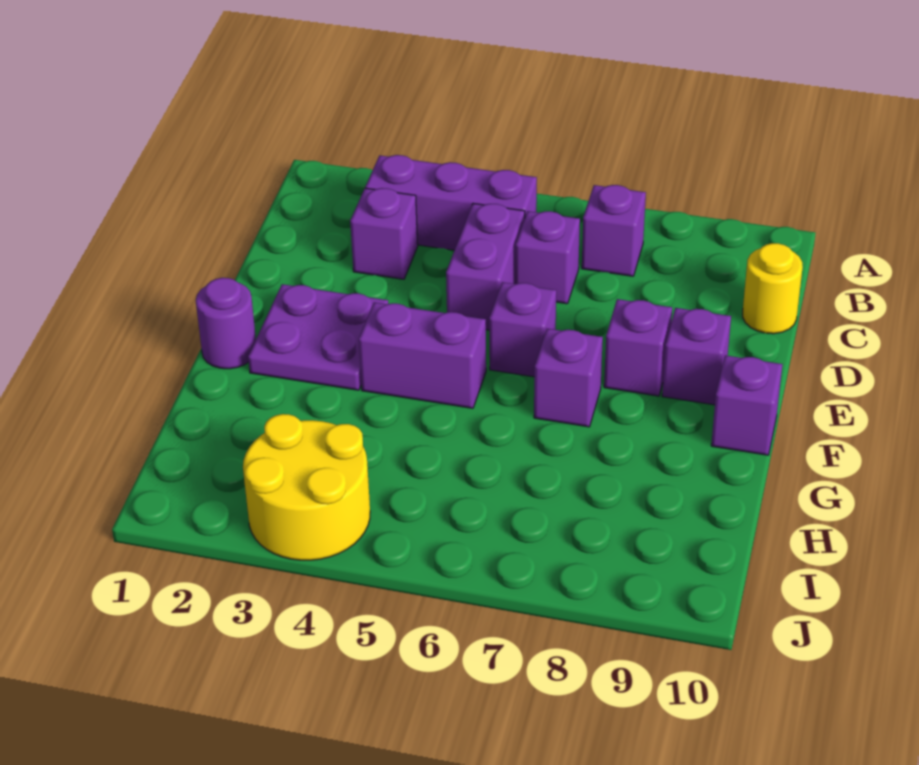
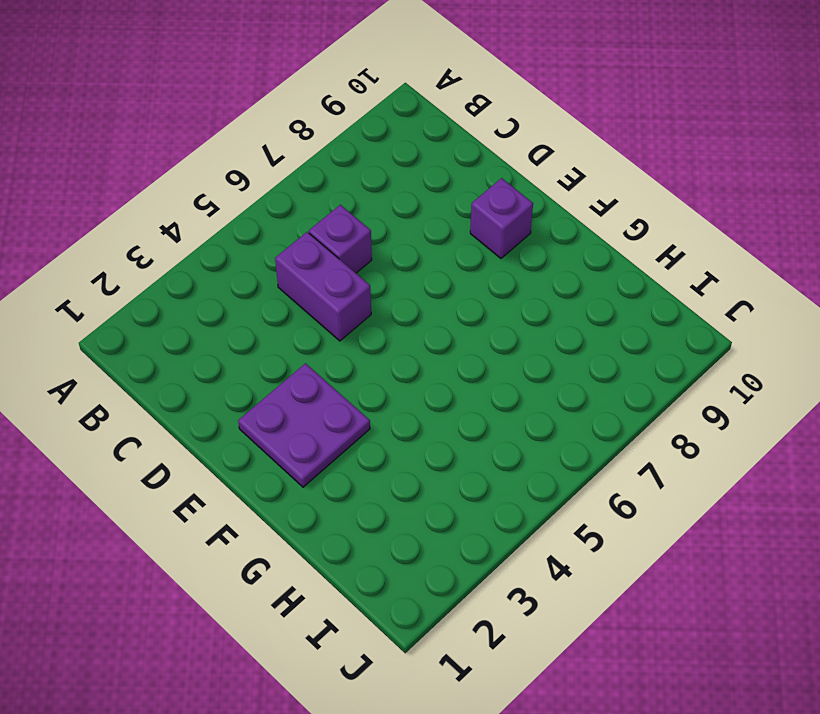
none -> purple 1x3 brick [365,155,537,250]
none -> purple 1x1 brick [582,185,646,276]
none -> purple 1x1 brick [350,188,418,279]

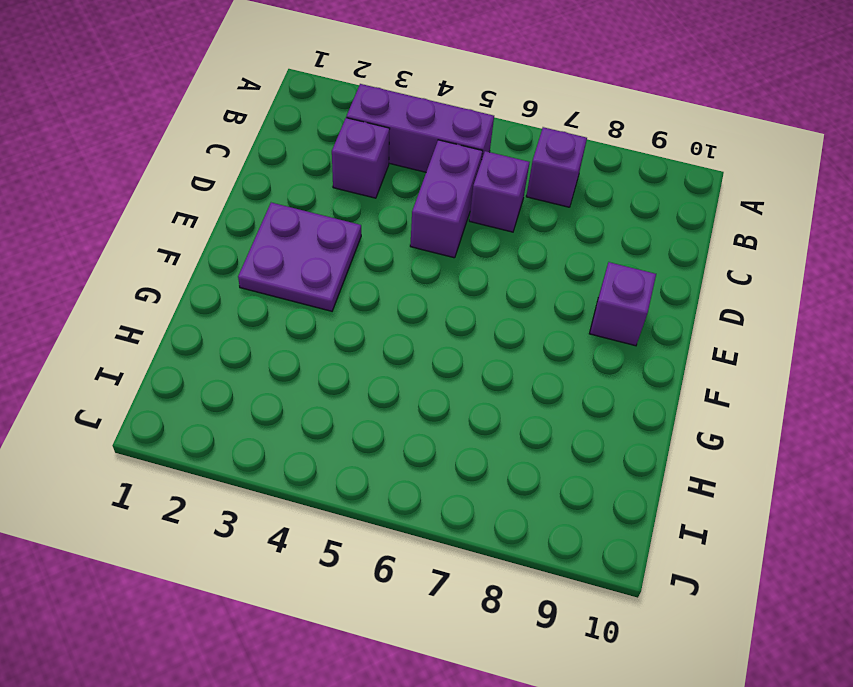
none -> yellow 1x1 round brick [743,243,803,334]
none -> purple 1x1 brick [489,282,556,377]
none -> purple 1x1 brick [604,299,672,396]

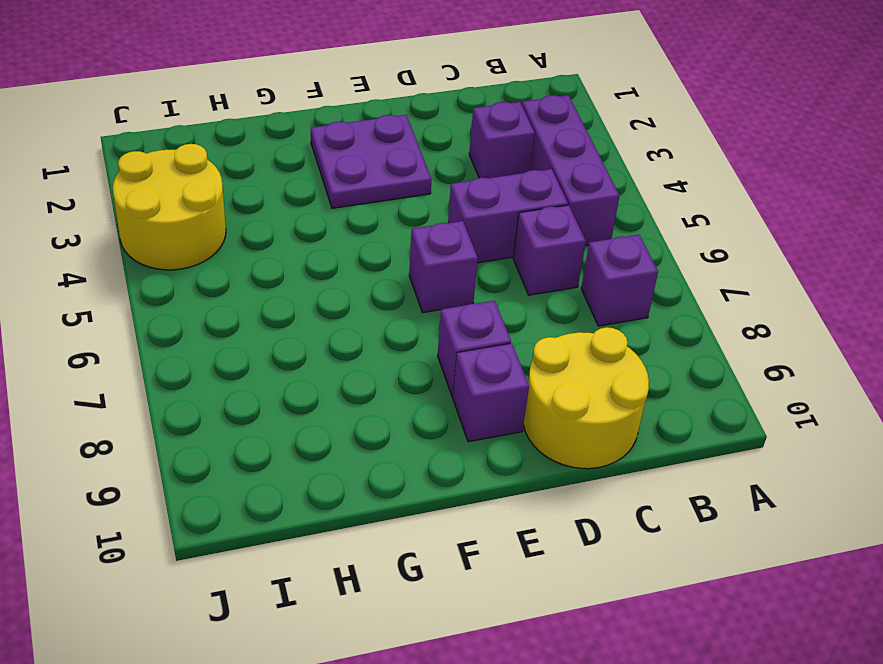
yellow 2x2 round brick [524,327,649,469] -> yellow 1x1 round brick [743,243,803,334]
none -> purple 1x1 round brick [196,278,256,369]
none -> purple 1x2 brick [359,302,486,408]
none -> purple 1x1 brick [534,329,603,427]

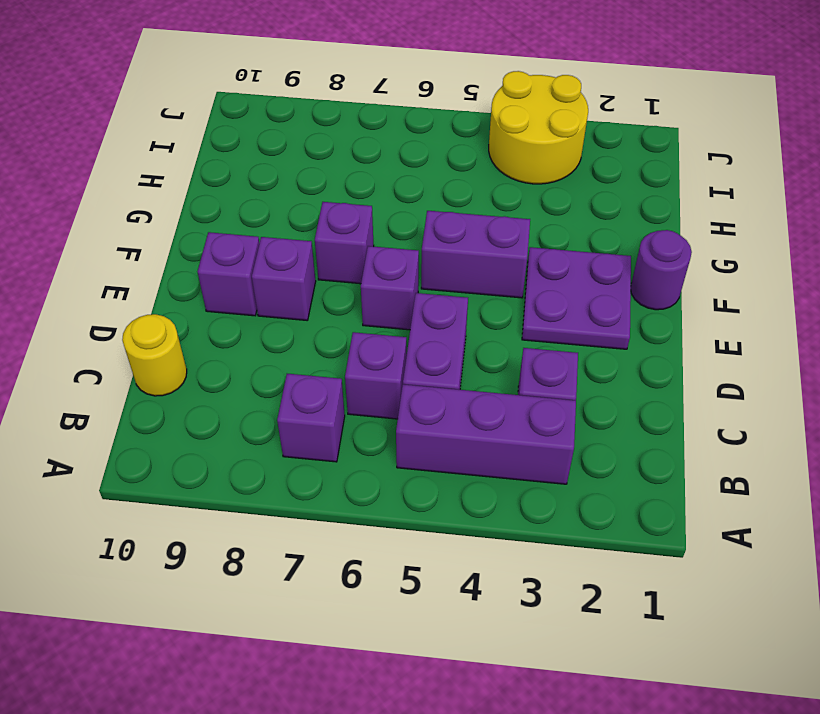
none -> purple 1x1 brick [711,355,782,455]

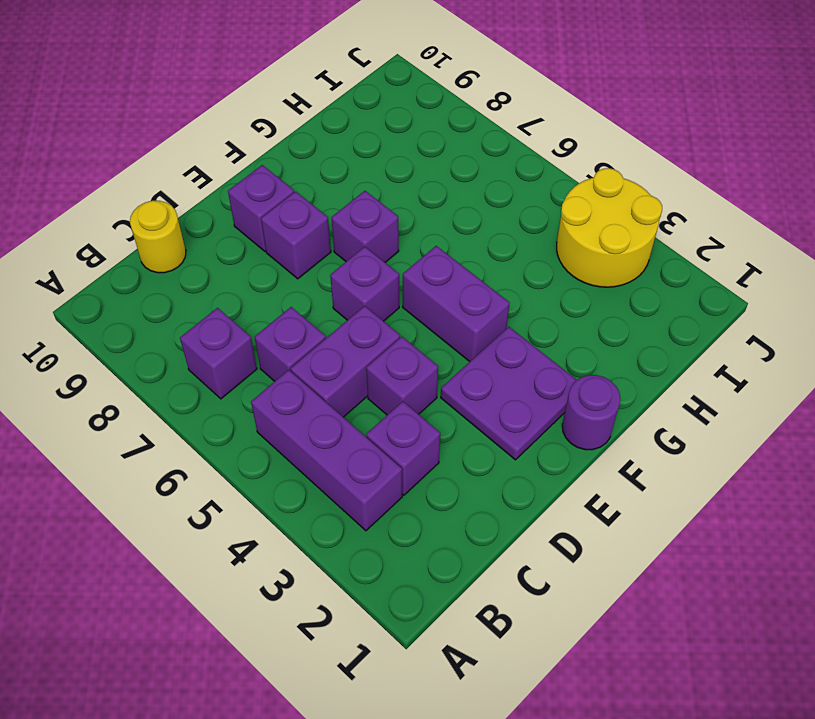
purple 1x1 brick [366,337,438,415] -> purple 1x1 brick moved to [711,355,782,455]

